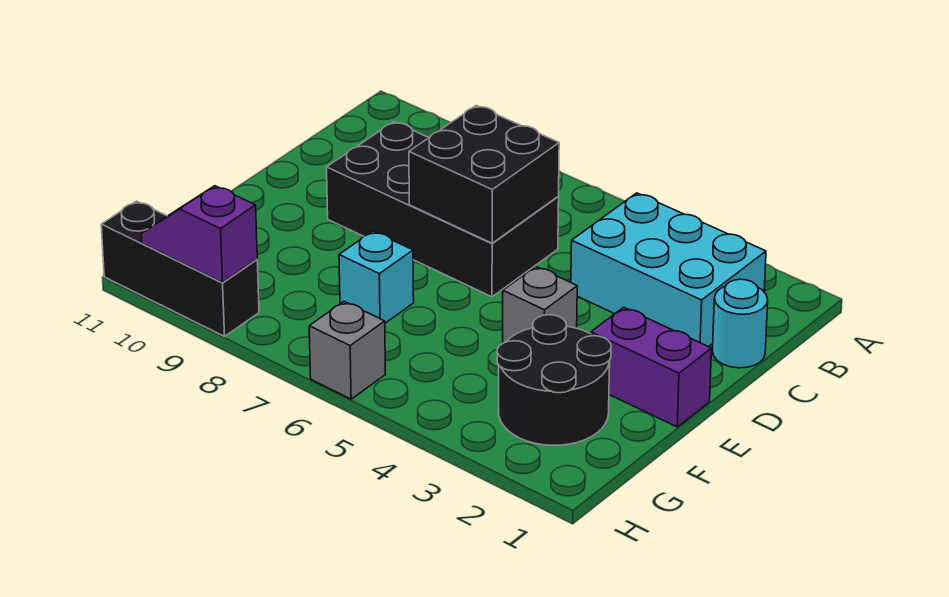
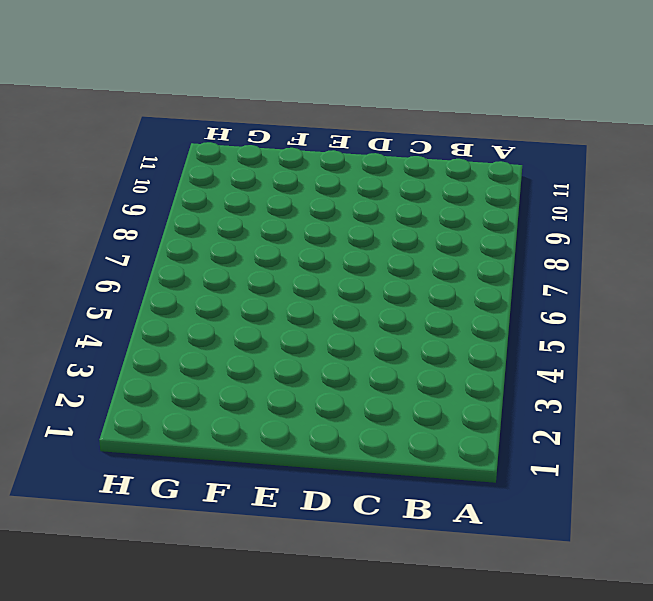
none -> cyan 2x3 brick [571,193,766,347]
none -> cyan 1x1 round brick [713,279,768,368]

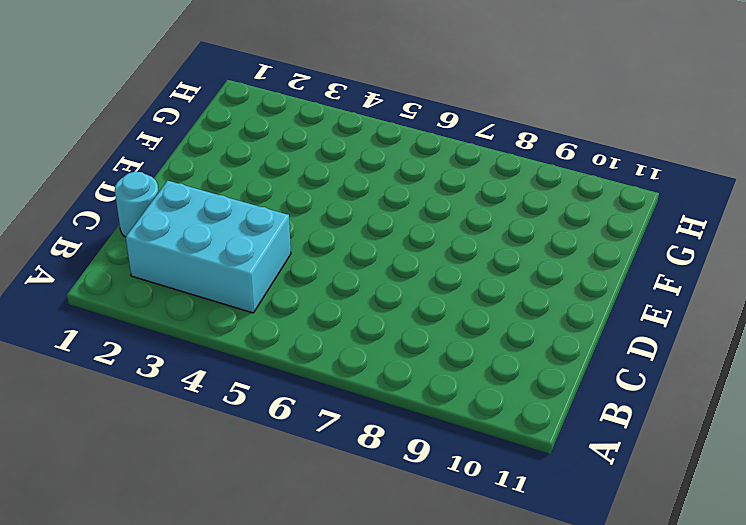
none -> black 2x4 brick [327,122,559,297]
none -> purple 1x2 brick [591,307,712,427]

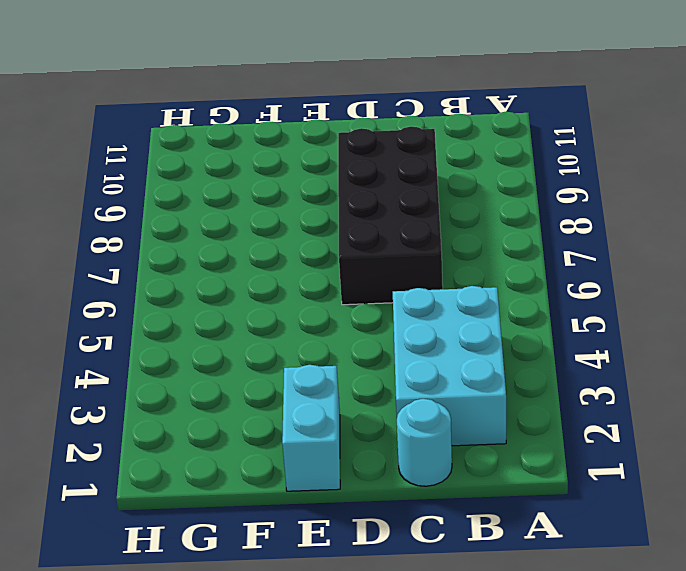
cyan 1x2 brick [282,365,340,491] -> purple 1x2 brick [591,307,712,427]
none -> grey 1x1 brick [503,267,577,343]
none -> black 2x2 round brick [497,315,611,445]

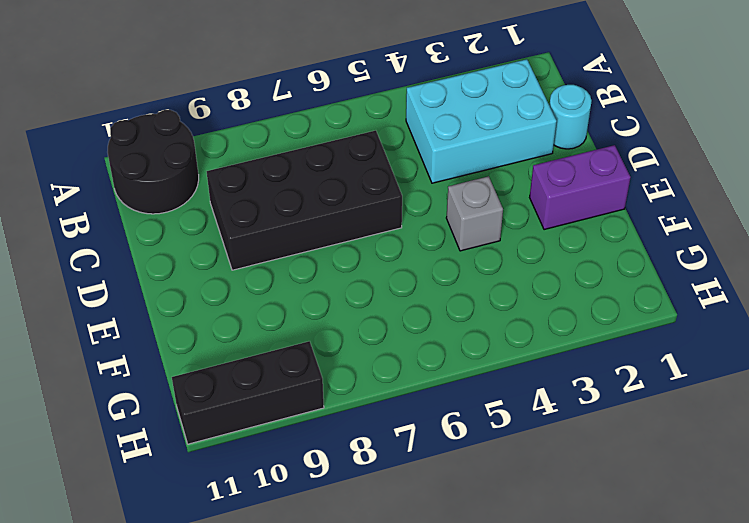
black 2x2 round brick [108,110,199,214] -> black 2x2 round brick moved to [497,315,611,445]
none -> cyan 1x1 brick [339,231,414,323]
none -> grey 1x1 brick [309,302,385,399]

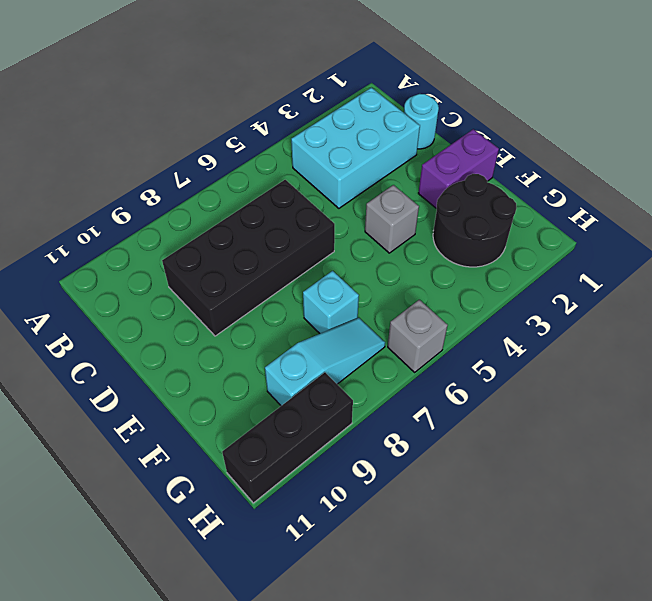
cyan 1x3 slope [265,318,385,406] -> none
none -> black 2x2 brick [409,106,559,243]
none -> purple 1x2 slope [141,186,257,283]

